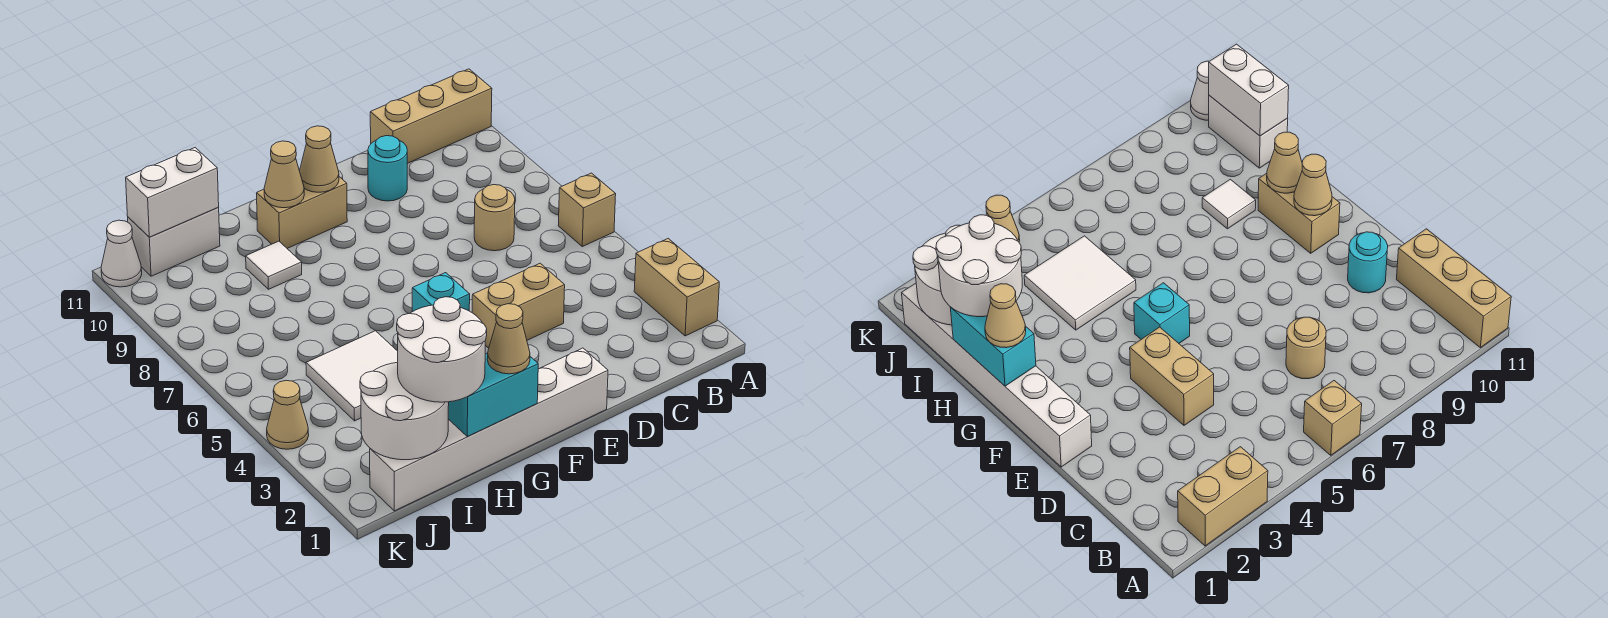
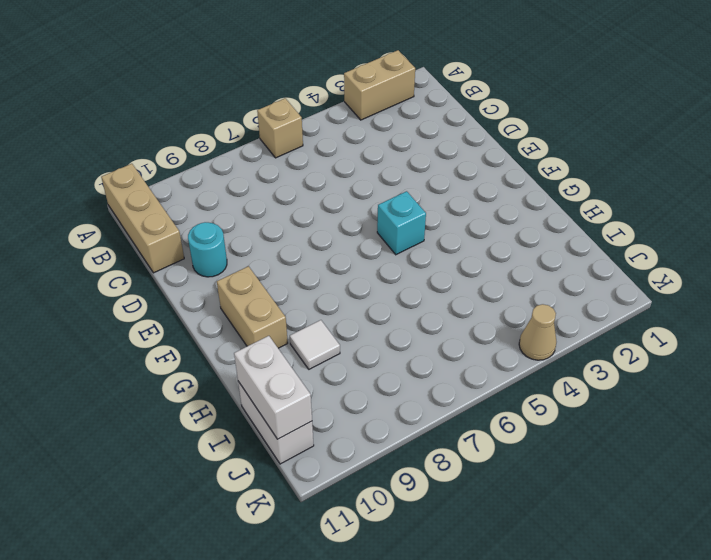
none -> tan 1x1 round brick [474,185,515,251]
none -> tan 1x2 brick [472,263,565,348]
none -> white 1x6 brick [370,348,608,511]

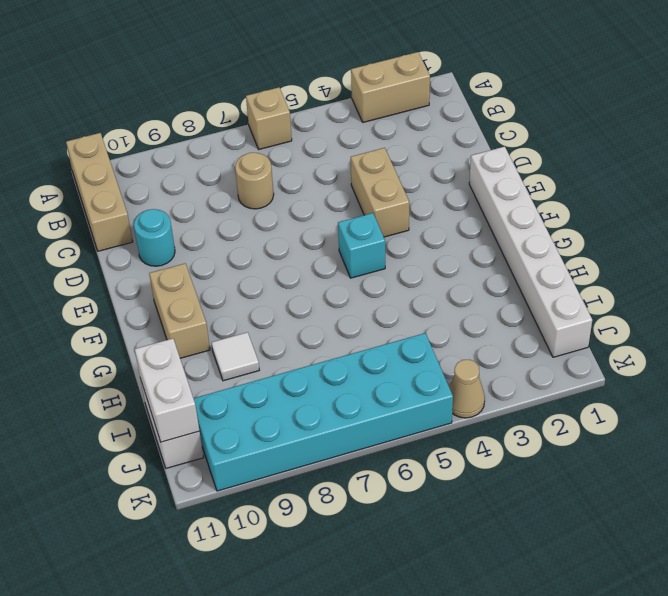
cyan 2x6 brick [193,333,453,491] -> none
none -> white 2x2 tile [306,331,398,421]
none -> white 1x1 cone [101,220,142,287]
none -> tan 1x1 cone [300,126,339,192]

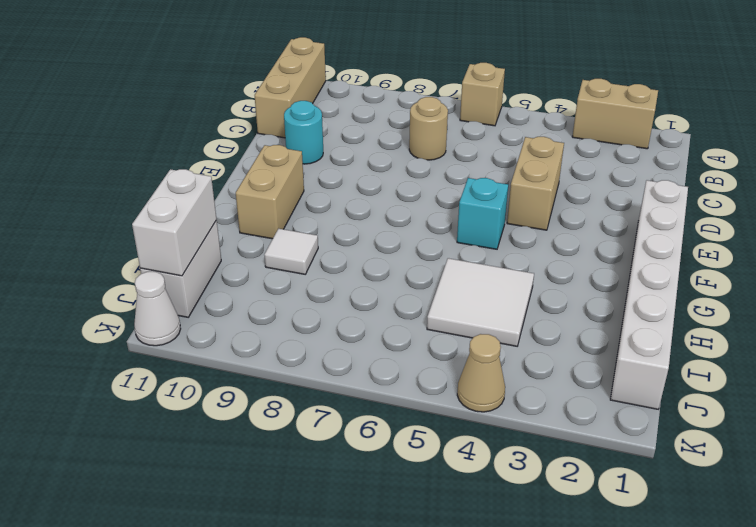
none -> tan 1x1 cone [300,126,339,192]
none -> cyan 1x2 brick [448,353,538,436]
none -> tan 1x1 cone [264,141,304,208]

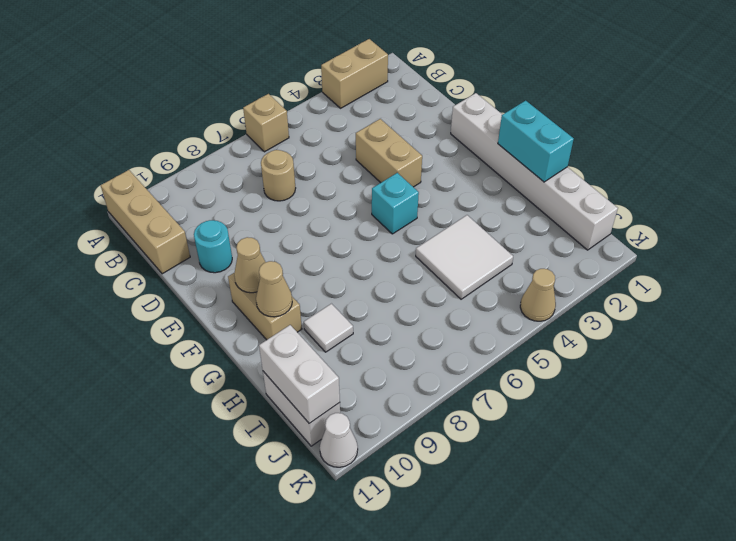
none -> white 2x2 round brick [360,362,449,460]
none -> tan 1x1 cone [487,304,530,374]
none -> white 2x2 round brick [397,297,487,402]

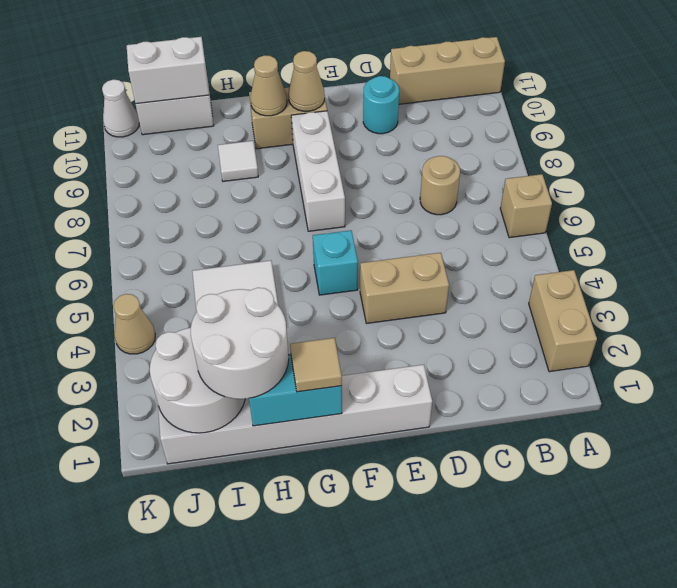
white 1x3 brick [291,111,345,231] -> none
tan 1x1 tile [290,338,342,392] -> tan 1x1 cone [487,304,530,374]

